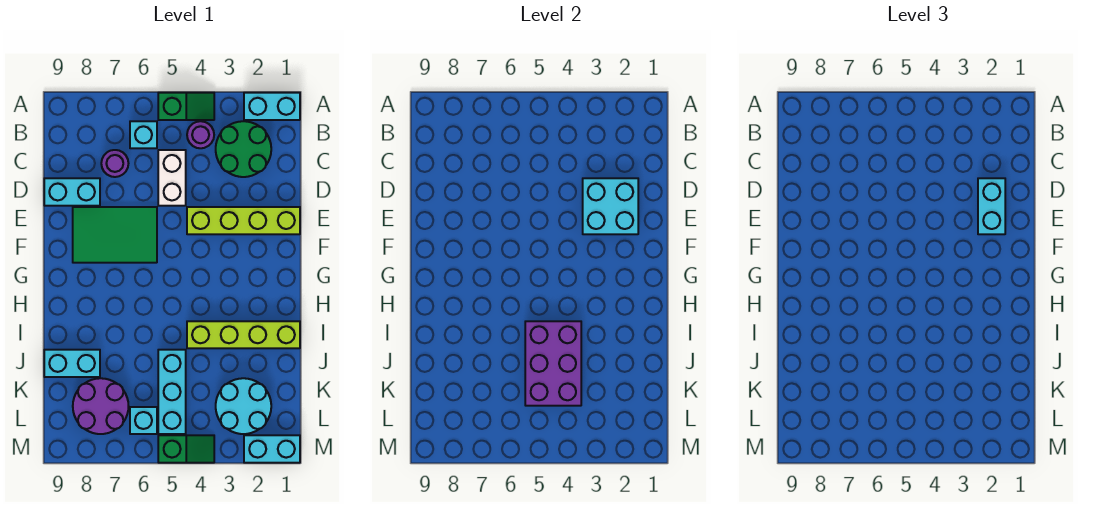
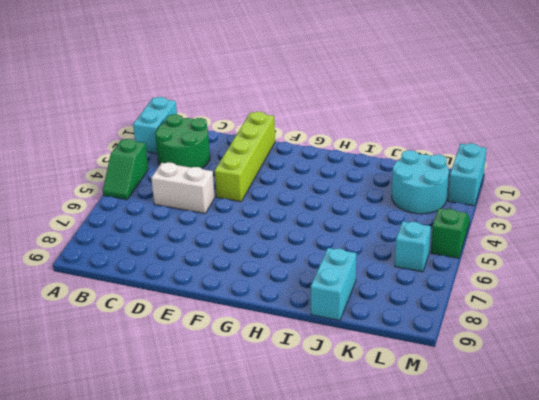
green 1x2 slope [103,139,148,200] -> green 1x2 slope turned to [158,93,214,120]
none -> purple 1x1 round brick [187,121,214,148]
none -> cyan 1x1 brick [130,121,157,148]
none -> purple 1x1 round brick [101,150,128,177]

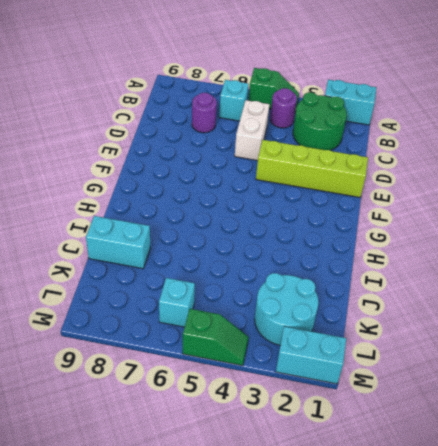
none -> cyan 1x2 brick [44,178,100,206]
none -> green 2x3 tile [73,207,157,263]
none -> lime 1x4 brick [187,321,300,348]

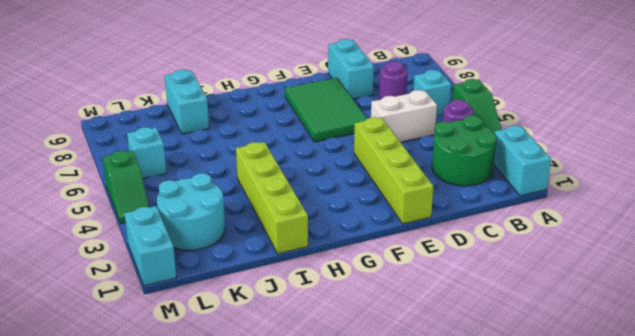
none -> cyan 1x3 brick [158,350,186,434]
none -> purple 2x2 round brick [73,378,129,434]
none -> cyan 2x2 brick [583,178,638,234]

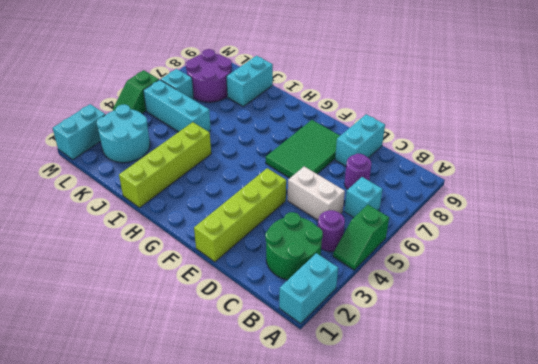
none -> cyan 2x2 brick [583,178,638,234]
none -> purple 2x3 brick [525,321,581,406]
none -> cyan 1x2 brick [978,178,1005,234]

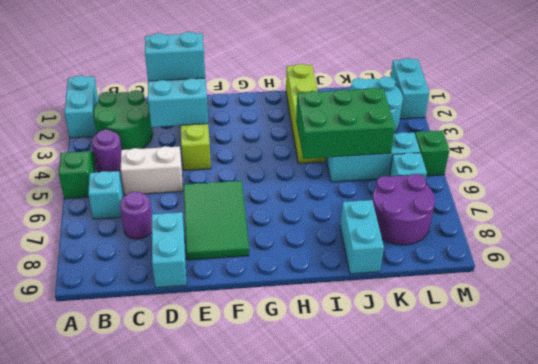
green 2x3 brick [296,88,395,159] -> purple 2x3 brick [525,321,581,406]

